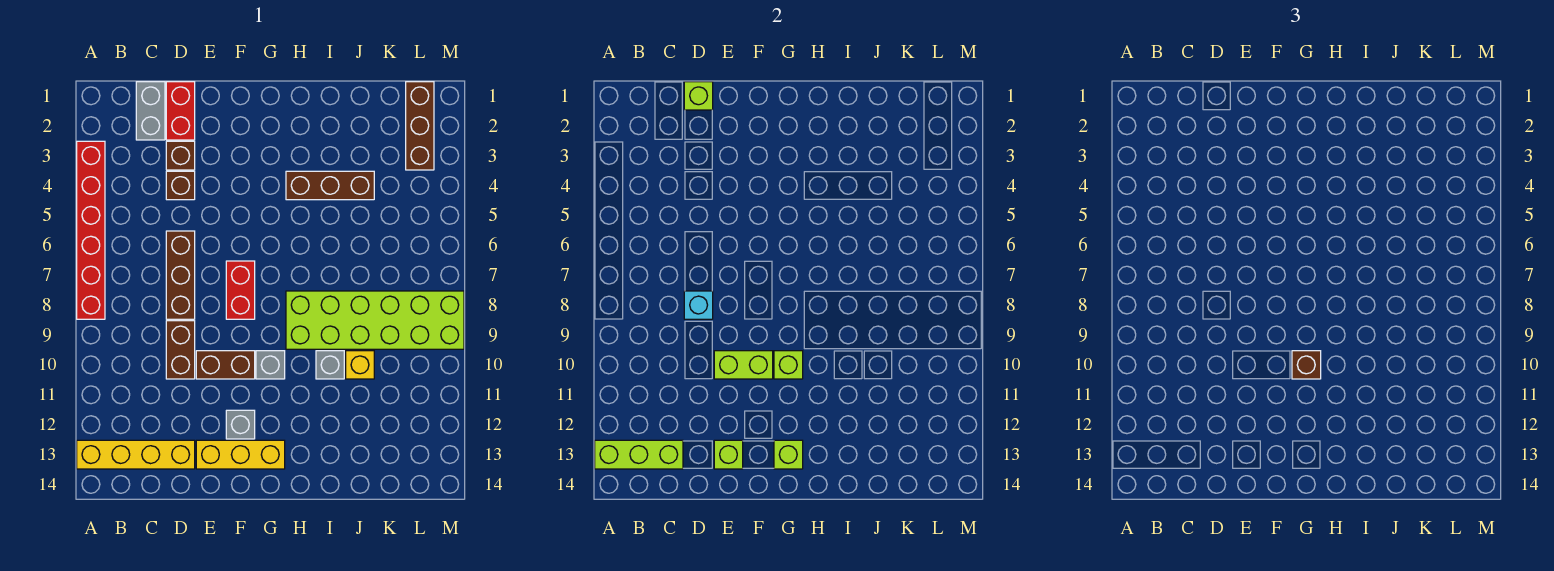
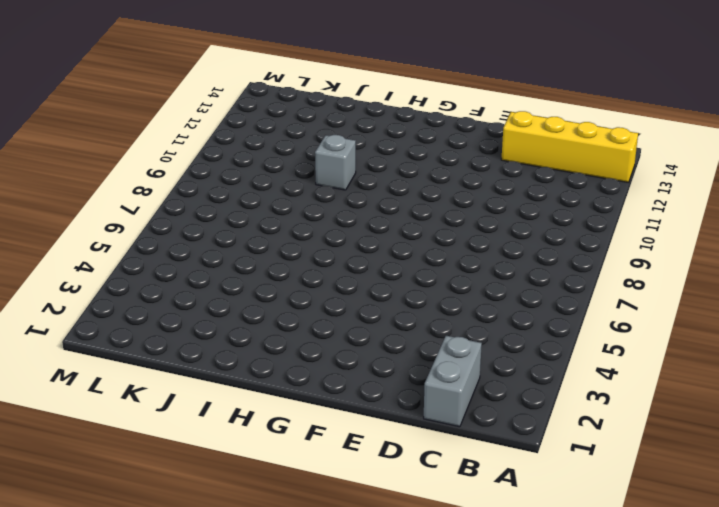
none -> red 1x6 brick [77,141,105,319]
none -> red 1x2 brick [166,82,195,140]
none -> brown 1x1 brick [166,141,195,170]

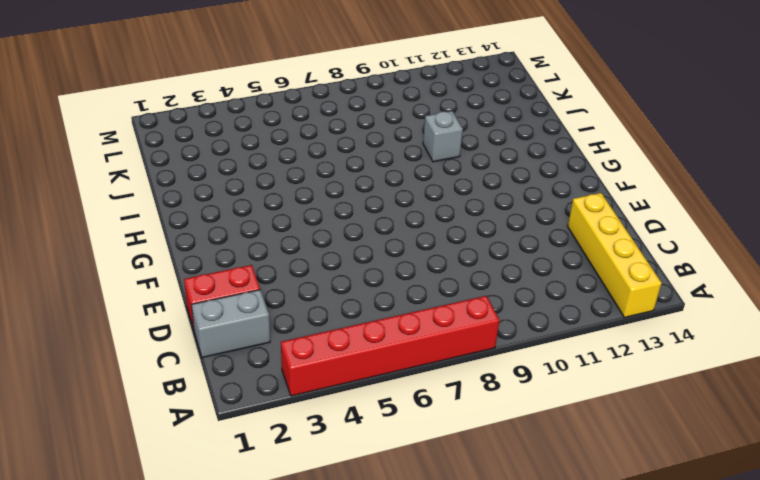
none -> brown 1x1 brick [166,141,195,170]
none -> brown 1x1 brick [166,171,195,200]
none -> brown 1x3 brick [166,231,195,319]

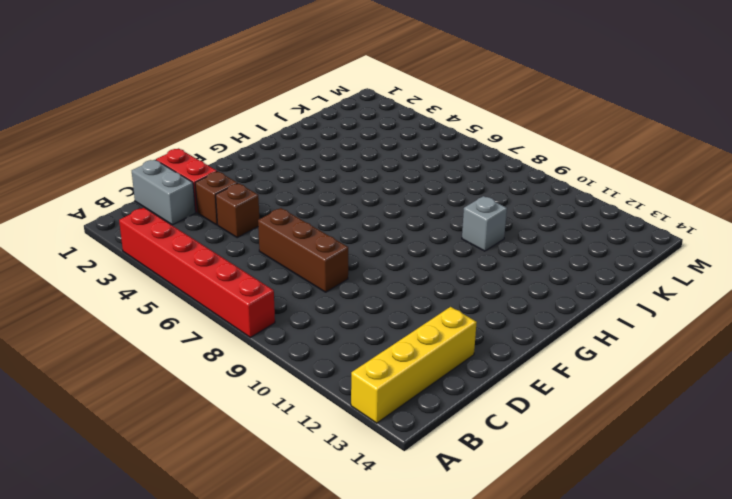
none -> brown 1x2 brick [166,321,195,379]
none -> brown 1x2 brick [196,351,255,379]
none -> yellow 1x3 brick [196,440,285,469]

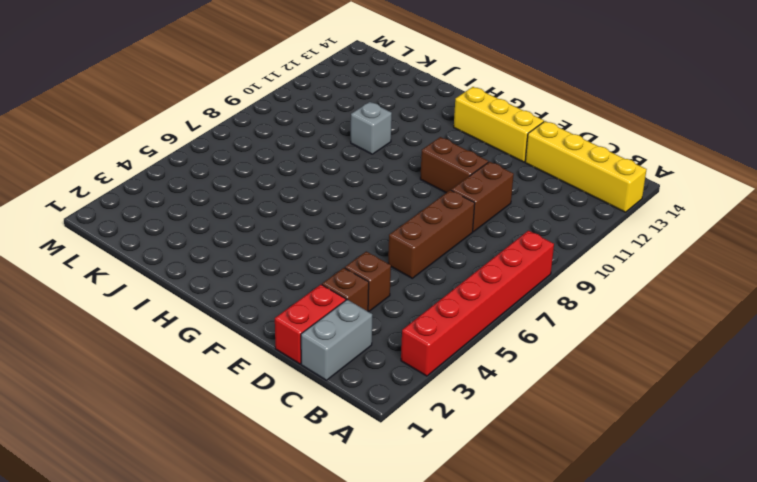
none -> red 1x2 brick [226,261,255,319]
none -> grey 1x1 brick [226,410,255,439]
none -> grey 1x1 brick [256,351,285,379]

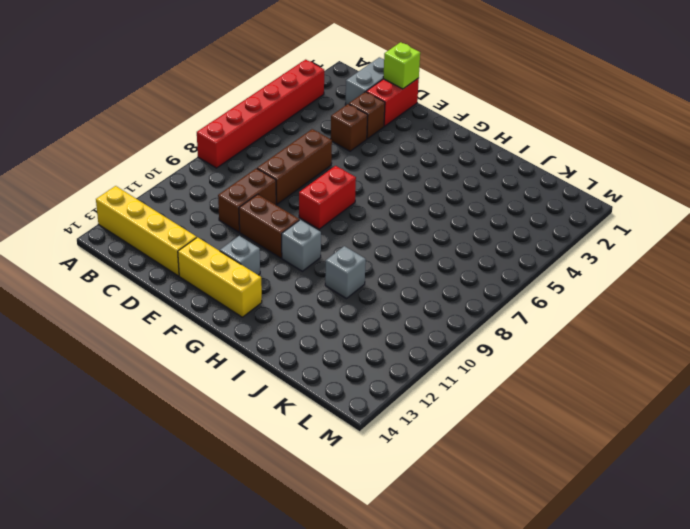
none -> brown 1x3 brick [286,171,374,200]
none -> lime 2x6 brick [286,291,464,349]
none -> yellow 1x1 brick [346,351,374,379]

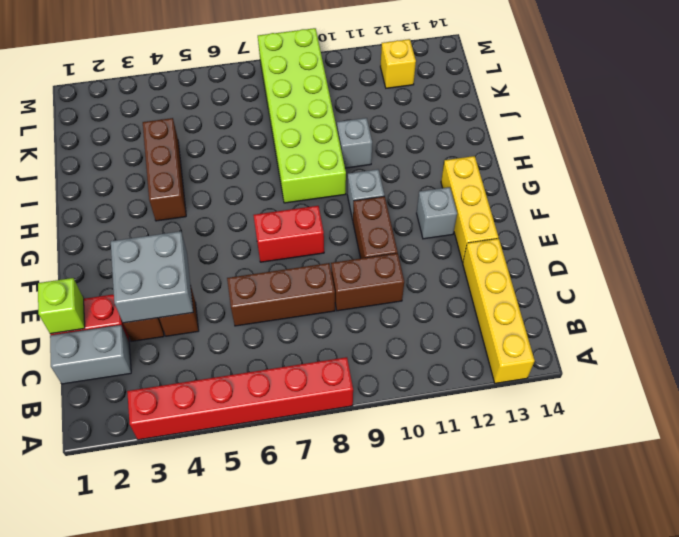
grey 2x2 brick [111,231,193,323] -> none
yellow 1x1 brick [380,39,416,88] -> yellow 1x1 brick moved to [346,351,374,379]
none -> brown 1x3 brick [406,82,434,170]
none -> lime 1x3 brick [595,440,683,469]
none -> cyan 1x1 brick [684,291,713,319]

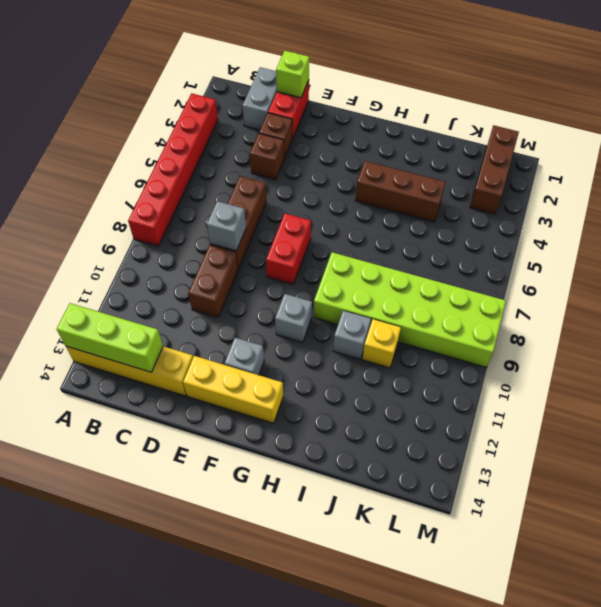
grey 1x1 brick [207,201,246,251] -> cyan 1x1 brick [684,291,713,319]
none -> brown 1x2 brick [196,351,255,379]
none -> lime 1x2 brick [714,351,773,379]
none -> lime 1x1 brick [714,440,743,469]

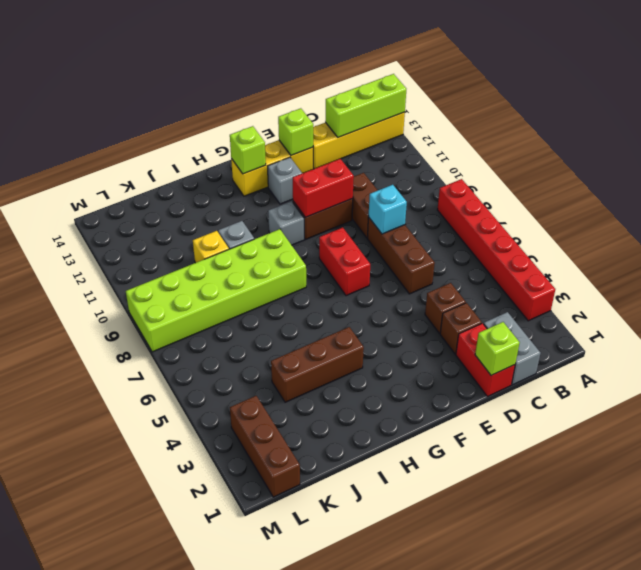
red 1x2 brick [293,159,354,217] -> lime 1x2 brick [714,351,773,379]
none -> lime 1x1 brick [774,351,803,379]
none -> brown 1x1 brick [1292,351,1321,379]

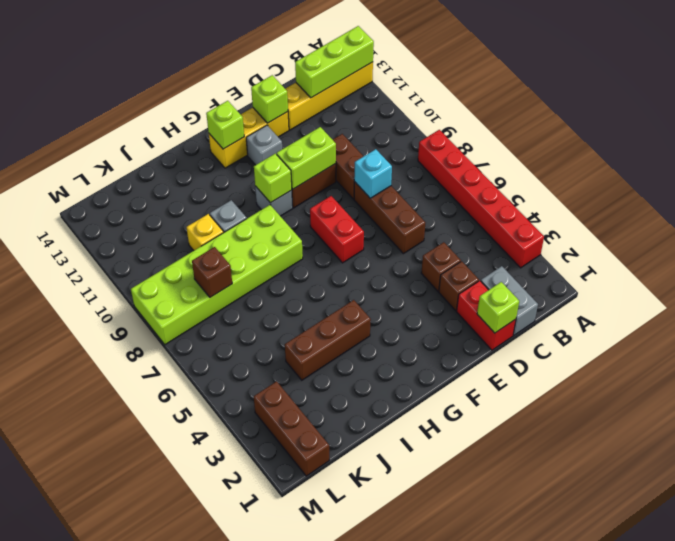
brown 1x1 brick [192,247,232,297] -> brown 1x1 brick moved to [1292,351,1321,379]

